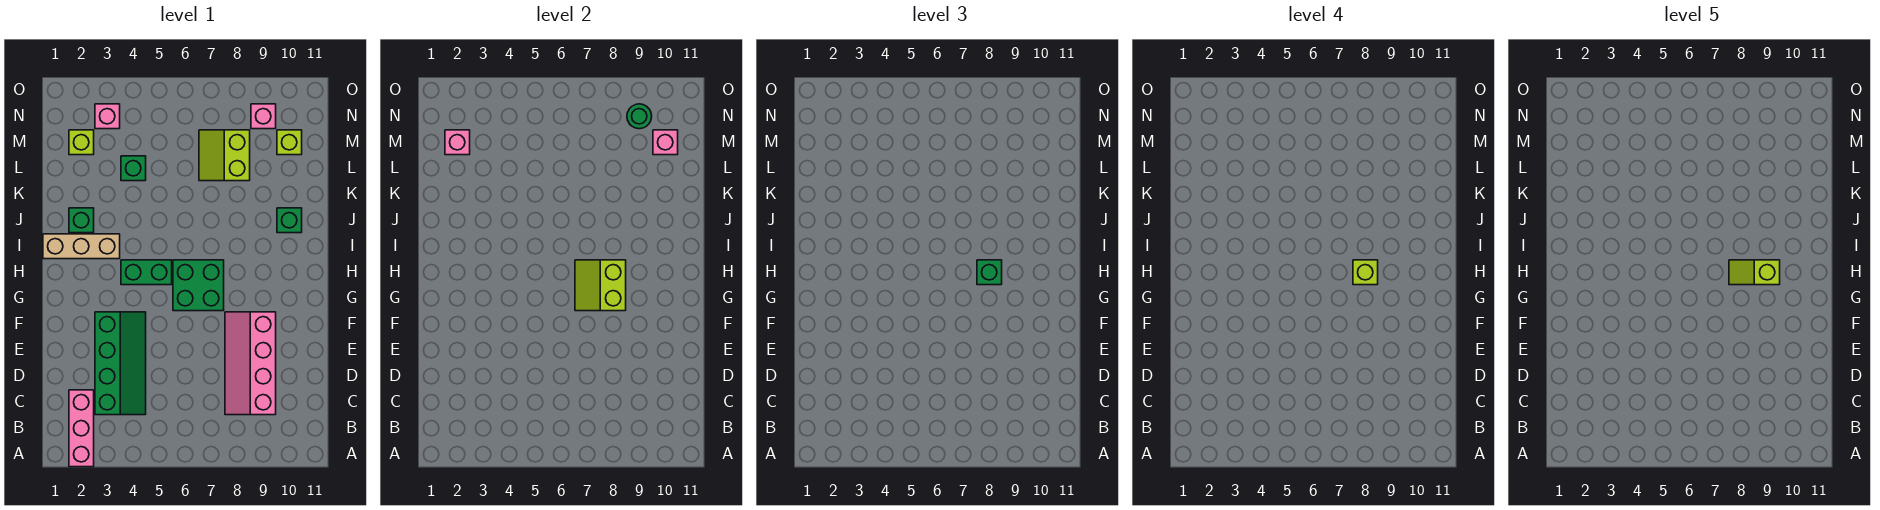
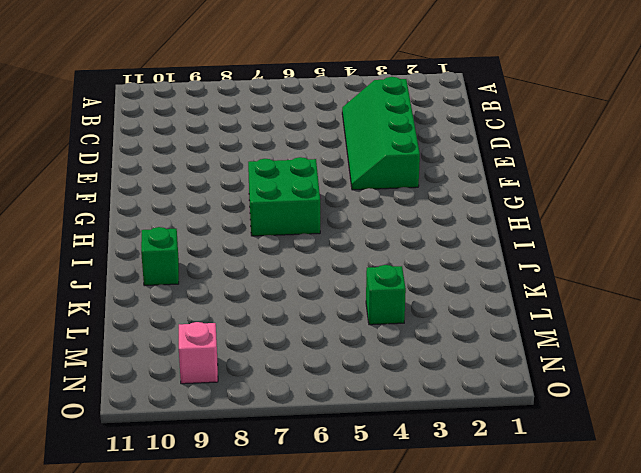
none -> pink 1x3 brick [69,390,94,467]
none -> pink 2x4 slope [225,312,276,415]
none -> green 1x2 brick [121,260,172,285]

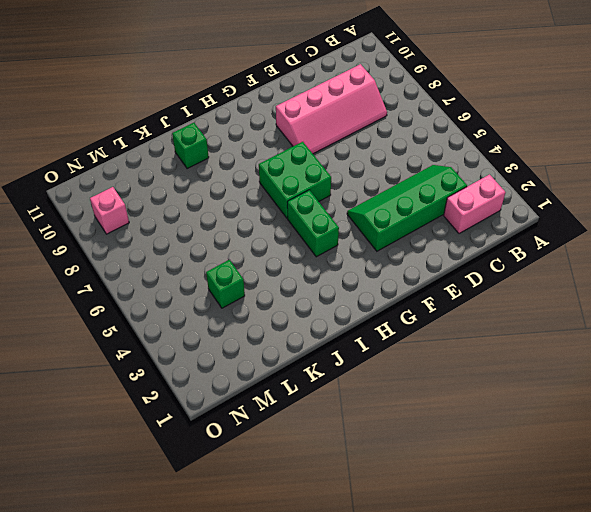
pink 1x2 brick [444,175,505,234] -> pink 1x3 brick [69,390,94,467]
none -> tan 1x3 brick [43,234,120,259]
none -> green 1x1 brick [69,208,94,233]
none -> lime 2x2 slope [199,130,250,181]

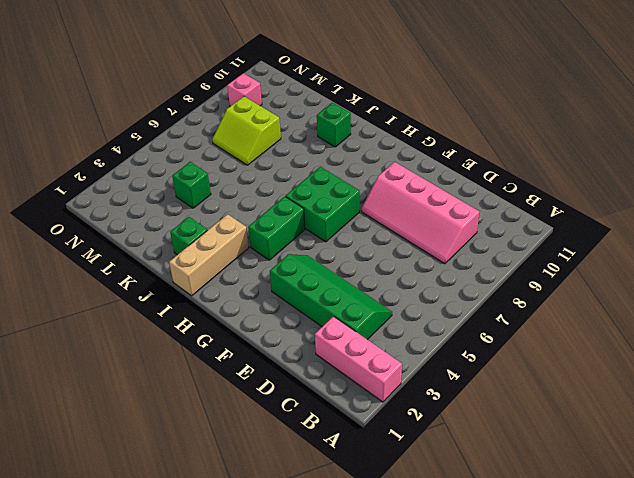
none -> lime 1x1 brick [69,130,94,155]
none -> lime 1x1 brick [277,130,302,155]
none -> pink 1x1 brick [95,104,120,129]

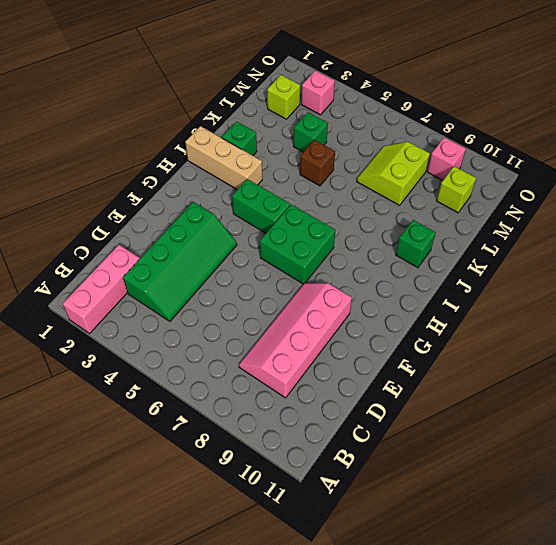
brown 1x1 brick [300,140,335,186] -> none
none -> lime 2x2 slope [575,260,626,311]
none -> pink 1x1 brick [445,130,470,155]
none -> pink 1x1 brick [653,130,678,155]

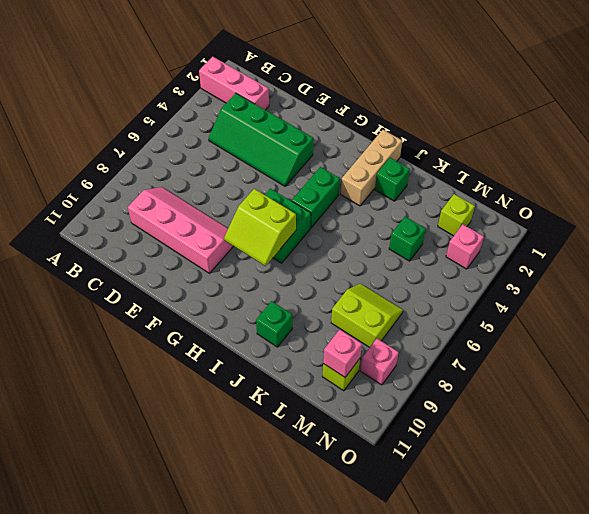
lime 2x2 slope [224,189,296,266] -> lime 2x2 slope turned to [575,260,626,311]
none -> pink 1x1 brick [445,130,470,155]
none -> green 1x1 round brick [627,104,652,129]
none -> green 1x1 brick [977,260,1002,285]

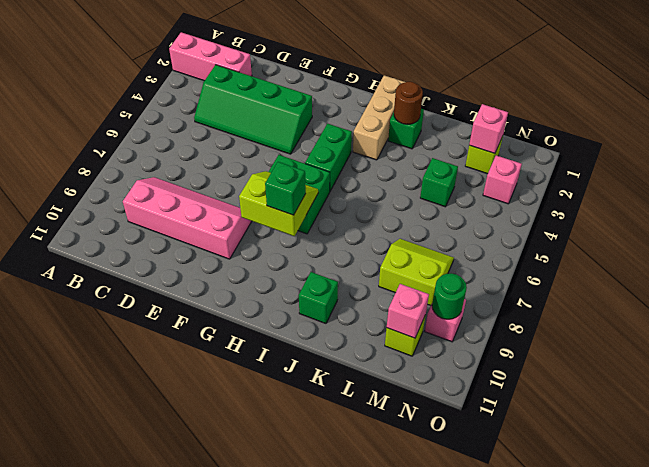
brown 1x1 round brick [394,82,423,124] -> none
none -> lime 1x1 brick [1353,260,1378,285]
none -> lime 1x2 slope [1729,260,1780,285]

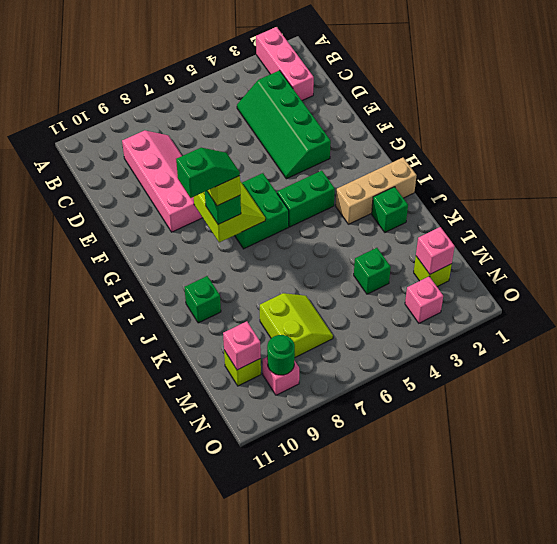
green 1x2 slope [176,148,240,198] -> lime 1x2 slope [1729,260,1780,285]

